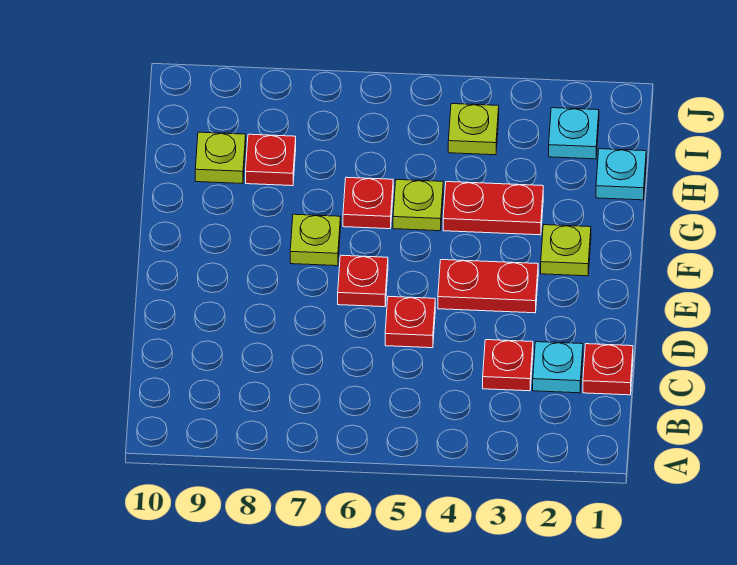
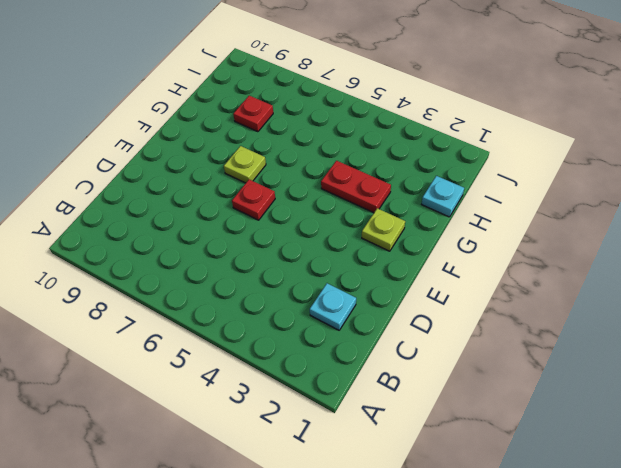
none -> red 1x1 plate [583,344,633,395]
none -> red 1x1 plate [483,340,533,391]
none -> red 1x1 plate [385,296,435,348]

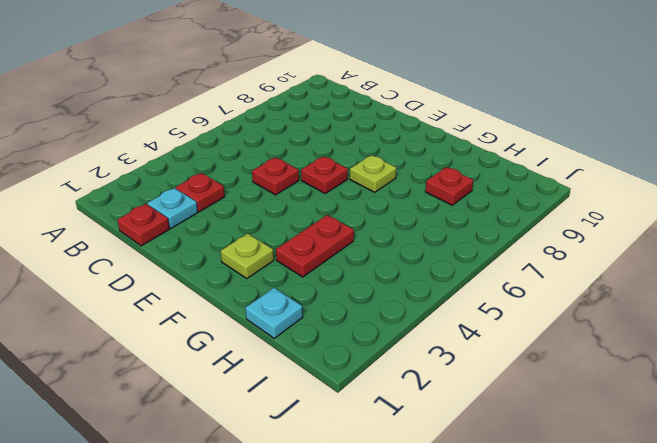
none -> red 1x2 plate [438,260,538,313]
none -> lime 1x1 plate [393,180,443,231]
none -> red 1x1 plate [343,177,393,229]

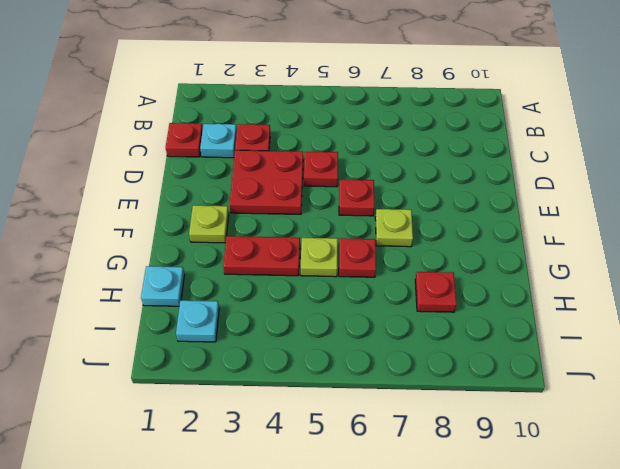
red 2x2 plate [230,150,303,214] -> red 1x2 plate [438,260,538,313]
none -> lime 1x1 plate [195,132,246,184]
none -> lime 1x1 plate [448,104,499,155]

